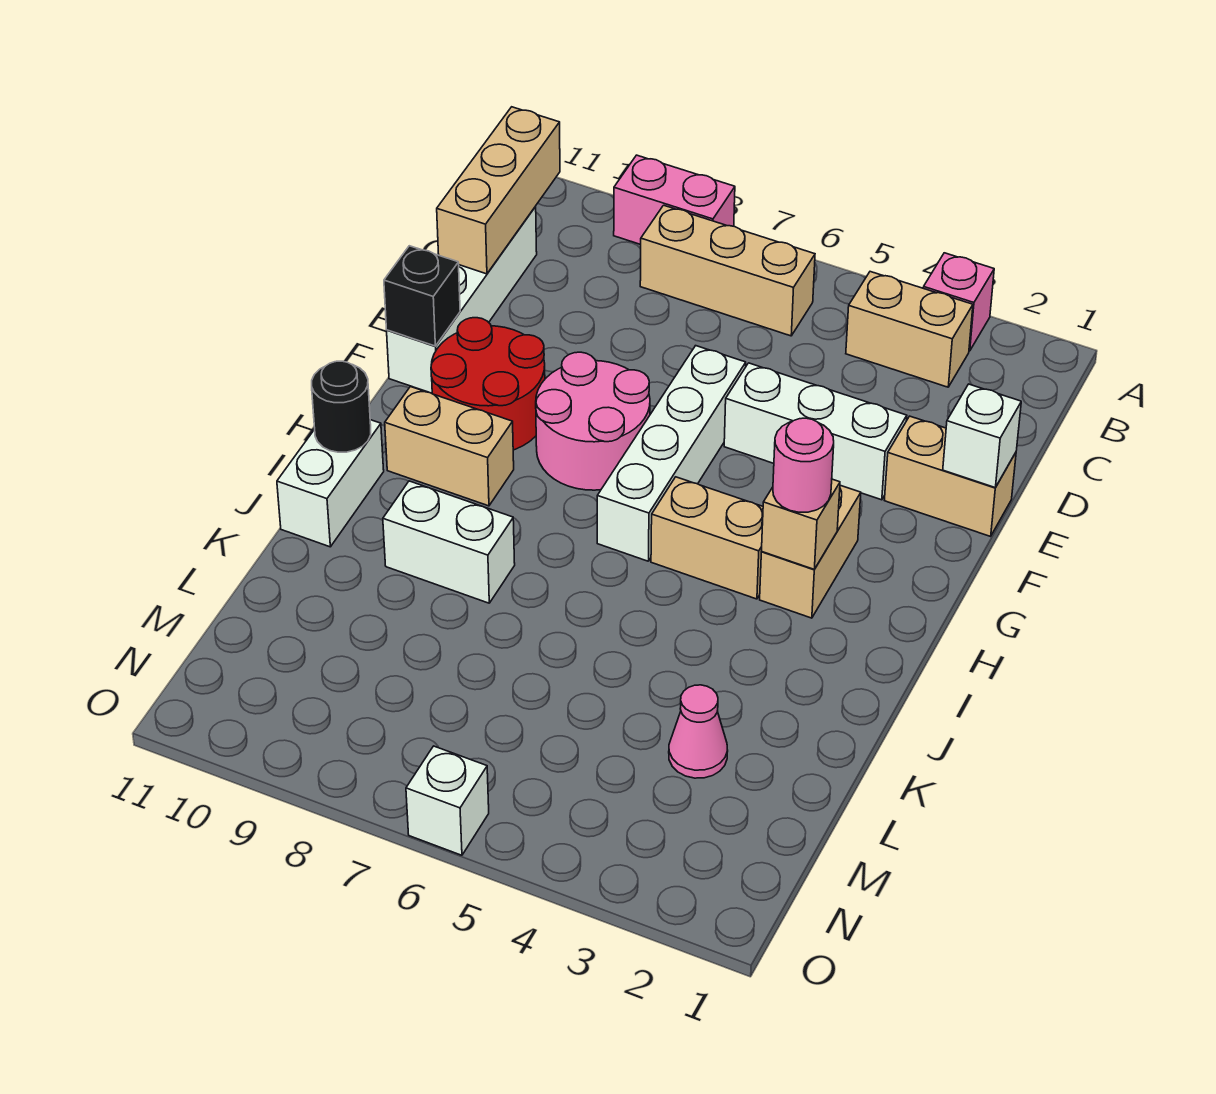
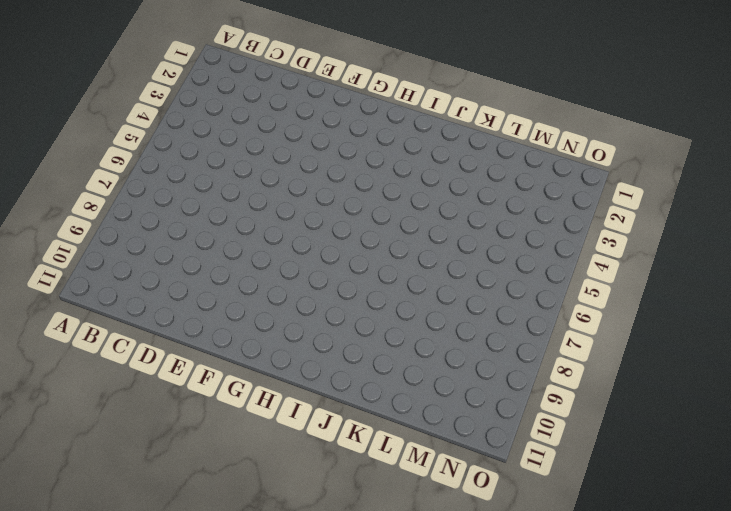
none -> pink 1x1 brick [923,253,994,351]
none -> pink 1x2 brick [614,155,735,245]
none -> tan 1x2 brick [846,272,973,387]

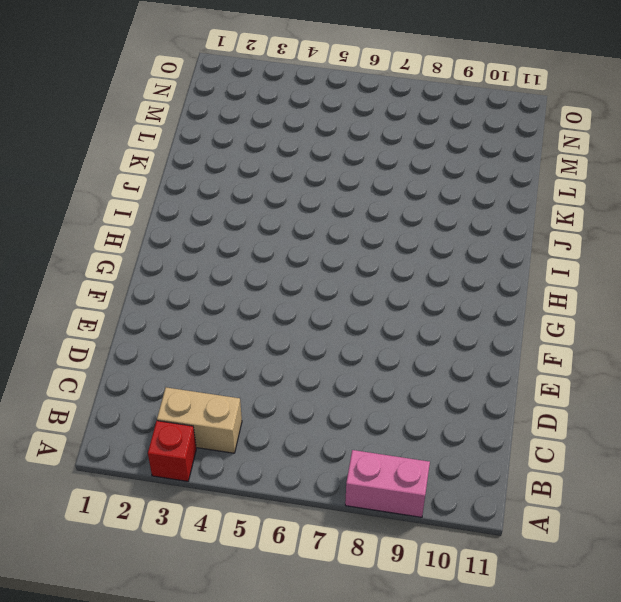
red 1x1 brick [148,421,196,481] -> pink 1x1 brick [923,253,994,351]
none -> tan 1x3 brick [640,205,815,336]
none -> white 1x4 brick [387,206,537,393]
none -> tan 1x2 brick [884,416,1016,536]

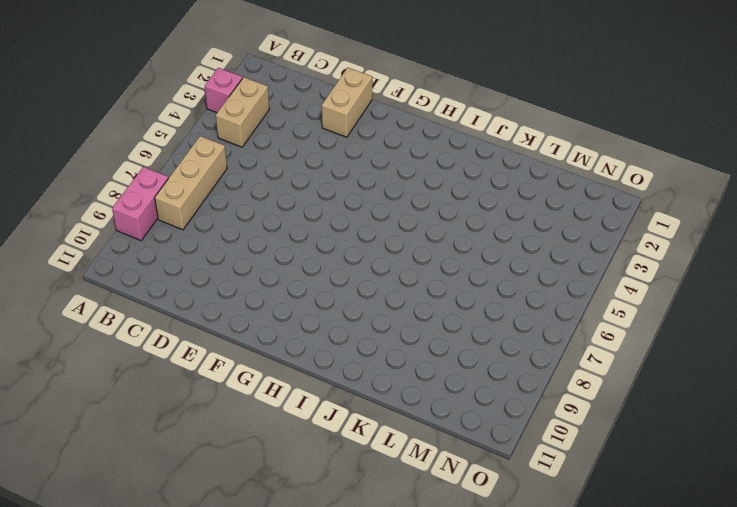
none -> white 1x4 brick [387,206,537,393]
none -> white 1x3 brick [724,363,907,500]
none -> white 1x4 brick [597,346,746,561]

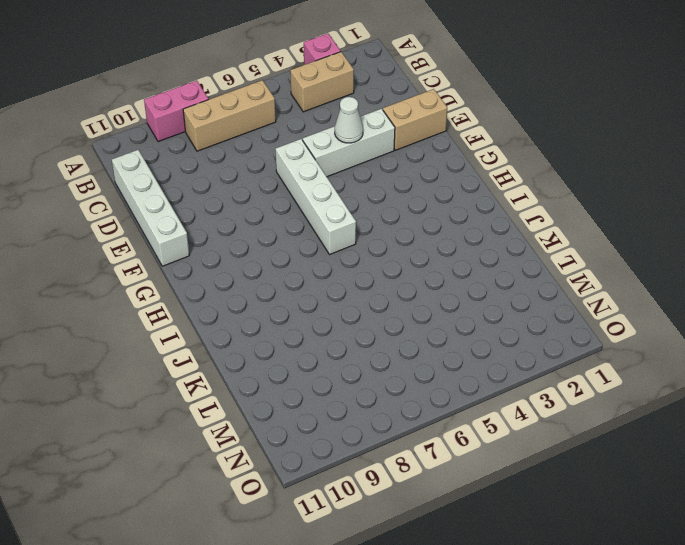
white 1x1 cone [335,97,363,143] -> none
none -> pink 2x2 round brick [536,352,650,490]
none -> red 2x2 round brick [431,318,545,450]
none -> tan 1x2 brick [760,485,861,618]

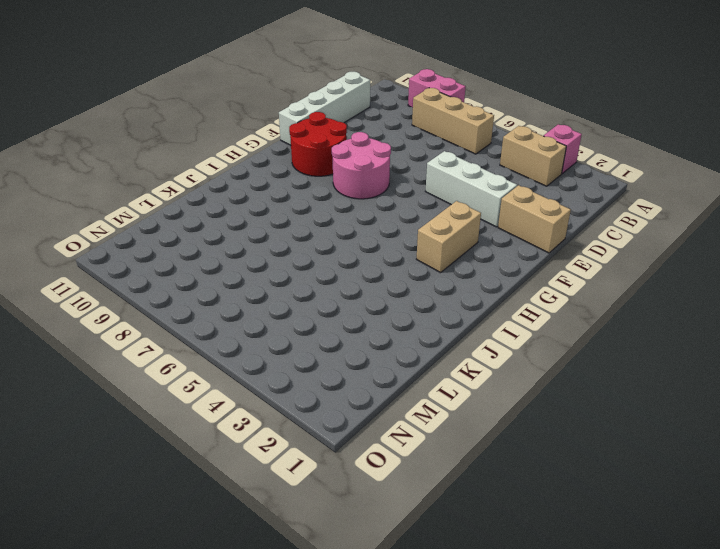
none -> white 1x4 brick [597,346,746,561]
none -> tan 1x2 brick [651,477,763,599]
none -> tan 1x2 brick [385,387,514,506]

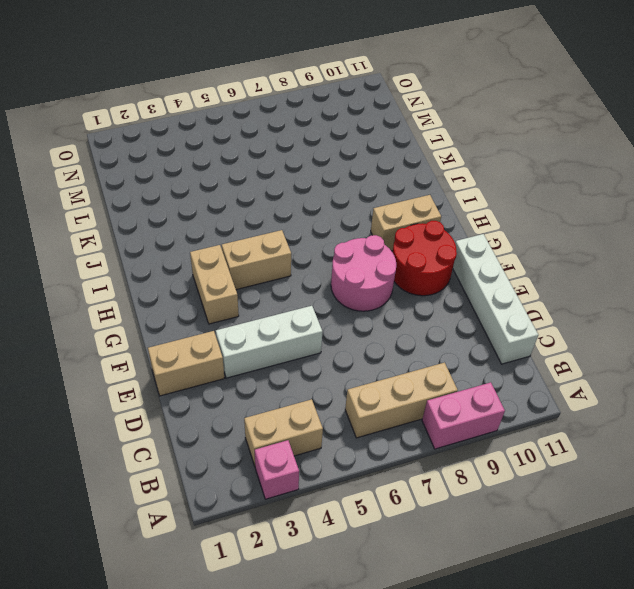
none -> white 1x4 brick [597,346,746,561]
none -> white 1x2 brick [277,420,384,547]
none -> white 1x2 brick [383,481,515,603]

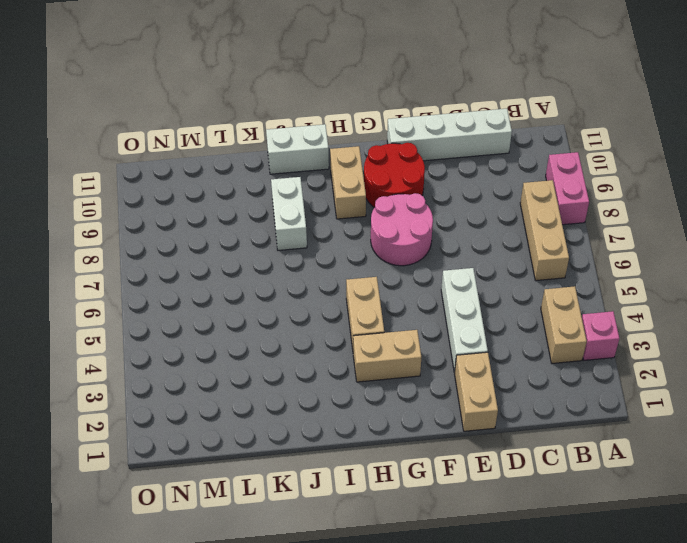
none -> white 1x4 brick [597,346,746,561]
none -> pink 1x1 cone [669,685,728,778]
none -> white 1x1 brick [406,746,489,855]

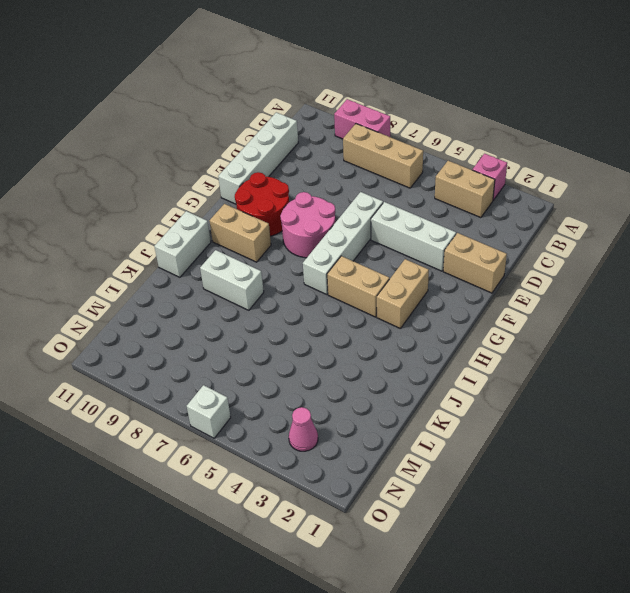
pink 1x1 cone [289,407,318,451] -> pink 1x1 cone moved to [669,685,728,778]
none -> tan 1x3 brick [437,107,560,274]
none -> white 1x1 brick [943,384,1021,487]
none -> black 1x1 brick [384,246,460,346]

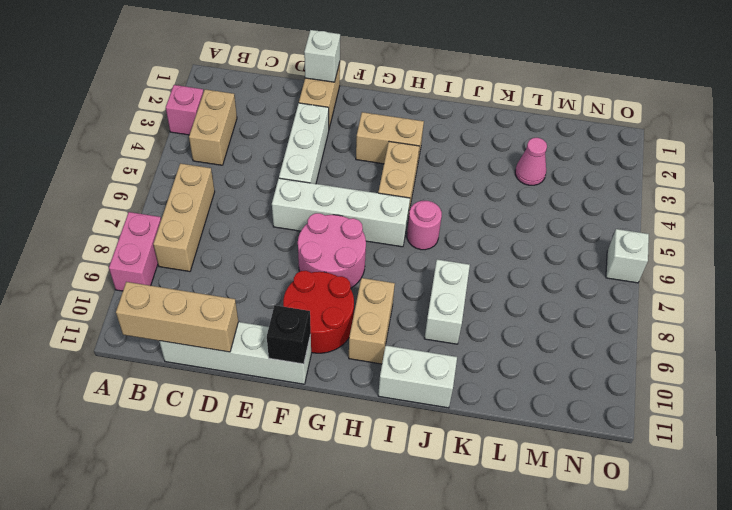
pink 1x1 round brick [407,201,442,250] -> pink 1x1 round brick moved to [773,418,834,512]
none -> tan 1x1 brick [762,479,840,569]
none -> black 1x1 round brick [312,361,371,452]

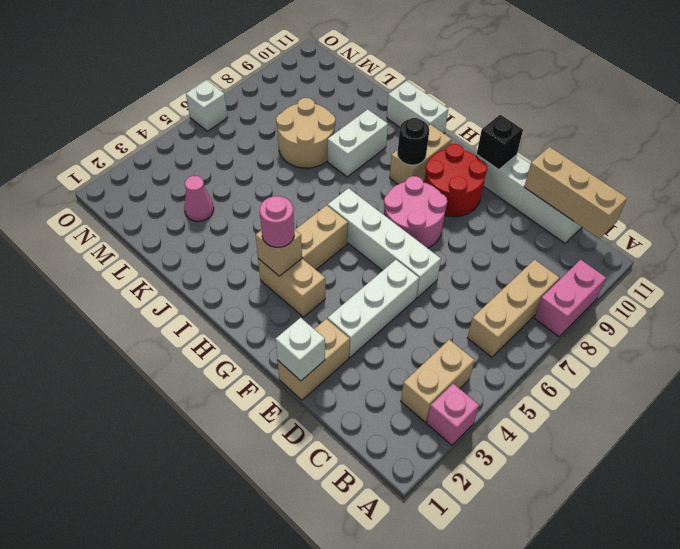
black 1x1 round brick [398,118,429,165] -> black 1x1 round brick moved to [312,361,371,452]
tan 2x2 round brick [276,98,335,168] -> none

